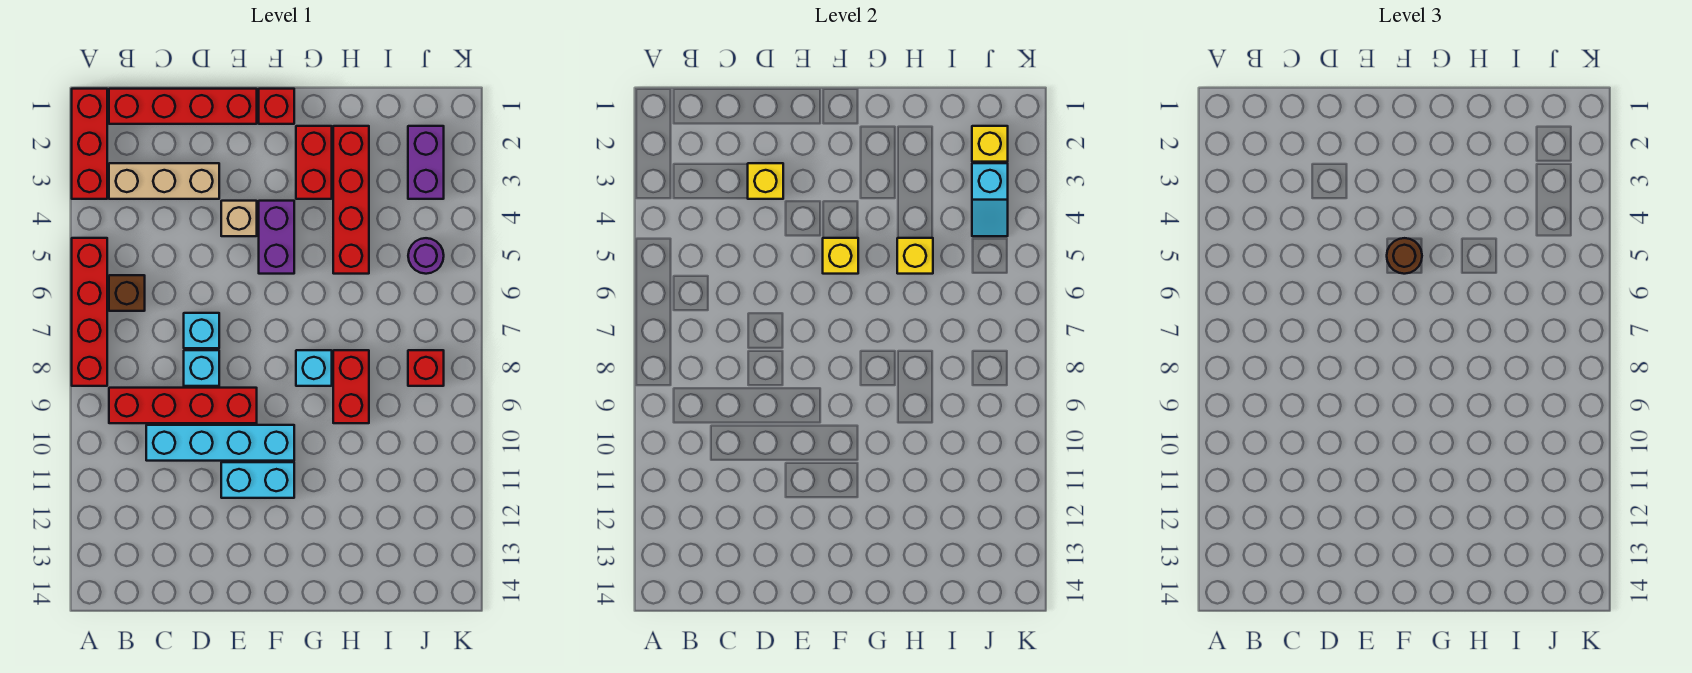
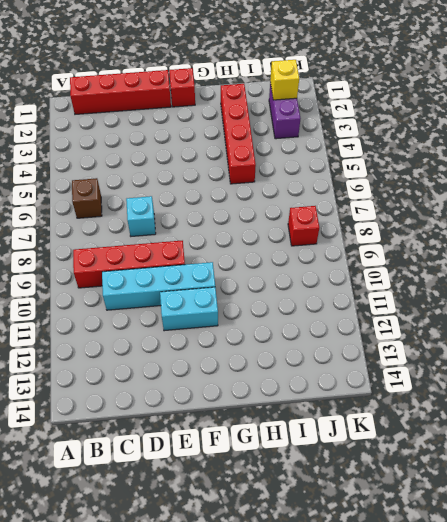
none -> red 1x3 brick [72,89,107,199]
none -> red 1x4 brick [72,238,107,386]
none -> tan 1x3 brick [109,163,219,199]

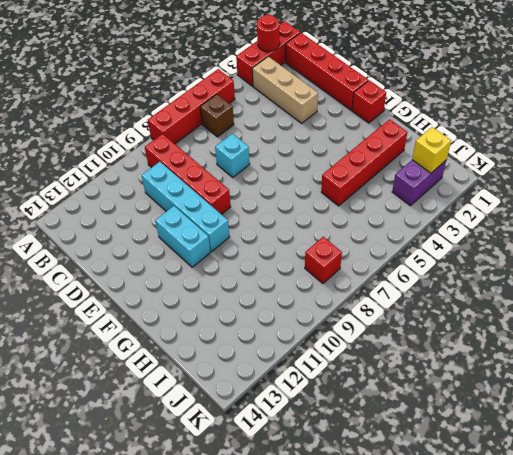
red 1x1 round brick [257,15,279,52] -> none
none -> cyan 1x1 brick [184,350,219,386]
none -> tan 1x1 brick [221,201,257,236]
none -> purple 1x2 brick [259,201,294,274]

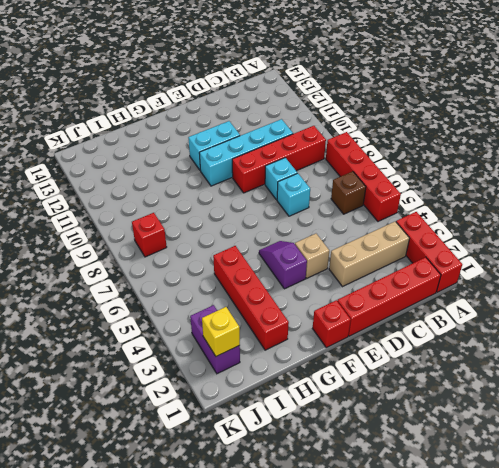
purple 1x2 slope [259,241,307,289] -> purple 1x2 brick [259,201,294,274]
none -> red 1x2 brick [296,126,332,199]
none -> cyan 1x1 brick [296,350,332,386]
none -> red 1x2 brick [333,350,369,423]

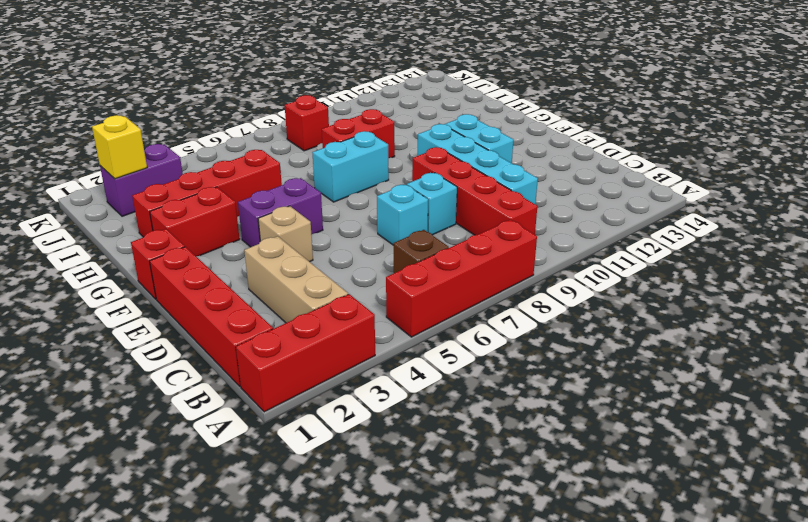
cyan 1x2 brick [312,131,389,202] -> cyan 1x1 brick [296,350,332,386]
none -> purple 1x1 round brick [408,238,444,274]
none -> yellow 1x1 brick [748,163,783,199]
none -> yellow 1x1 brick [823,238,858,274]

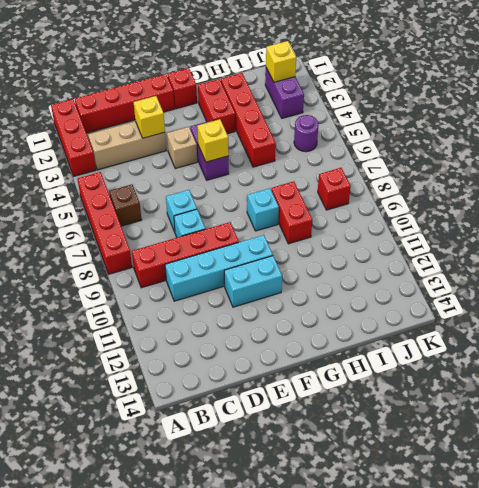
none -> yellow 1x1 brick [897,238,933,274]
none -> cyan 1x2 slope [972,163,1008,236]
none -> brown 1x1 round brick [1387,238,1422,274]

